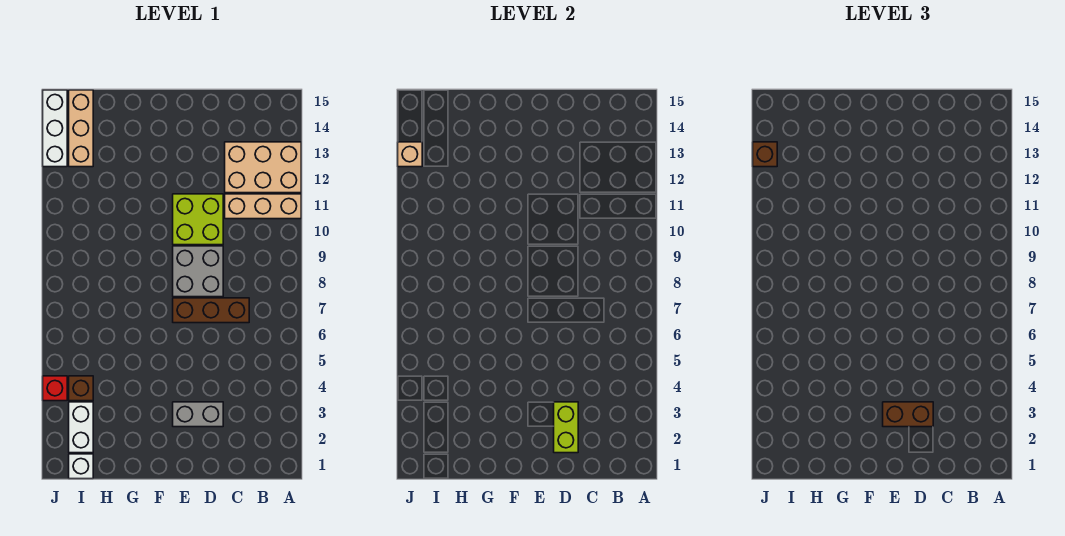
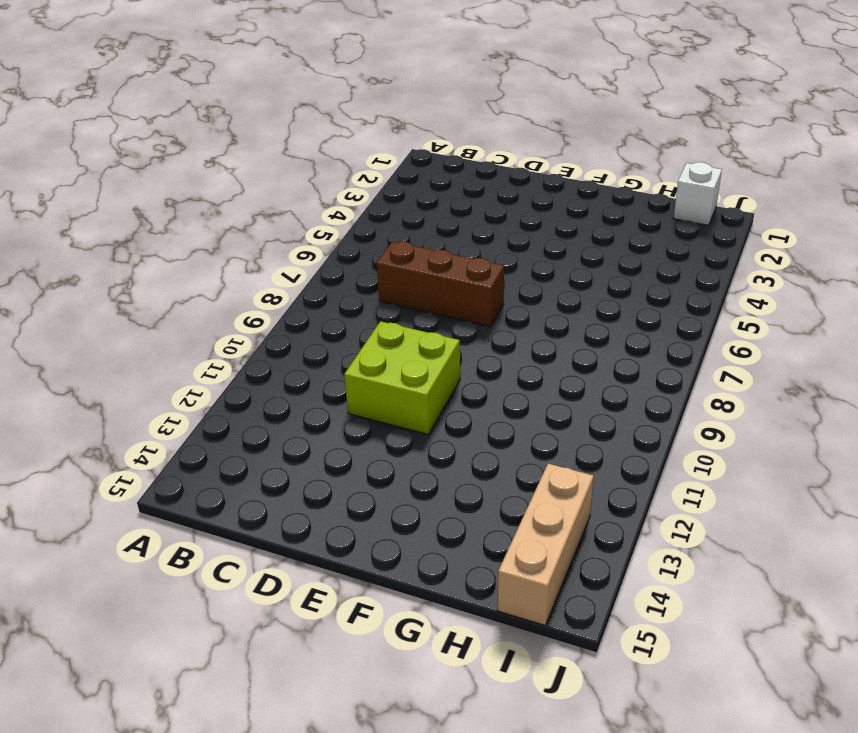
none -> tan 1x3 brick [225,194,301,219]
none -> tan 2x3 brick [225,142,301,193]
none -> grey 1x2 brick [173,402,223,427]

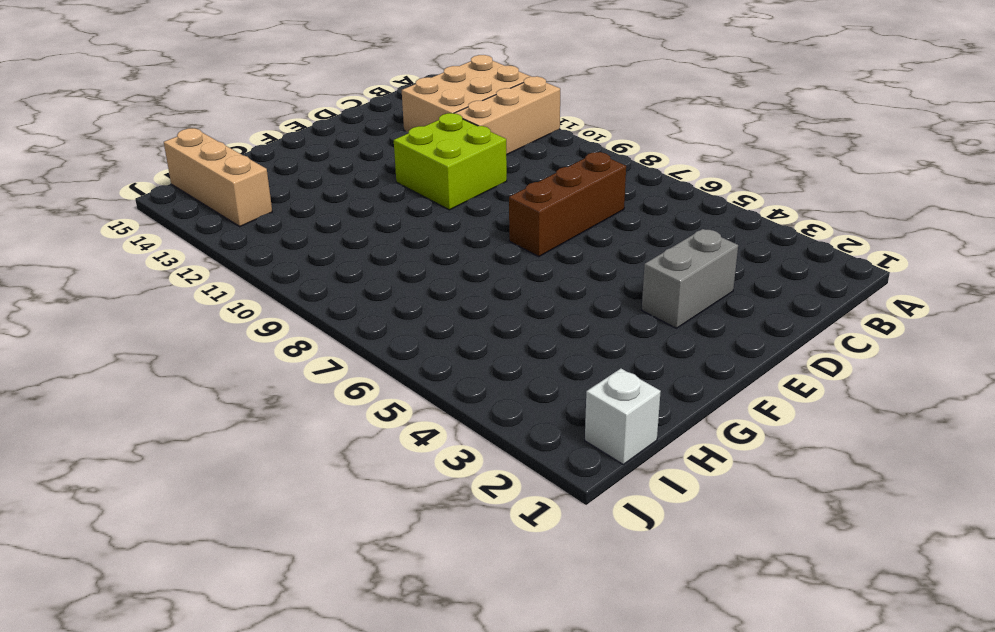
none -> grey 2x2 brick [173,246,223,297]
none -> white 1x2 brick [69,402,93,453]
none -> brown 1x1 brick [69,376,93,401]

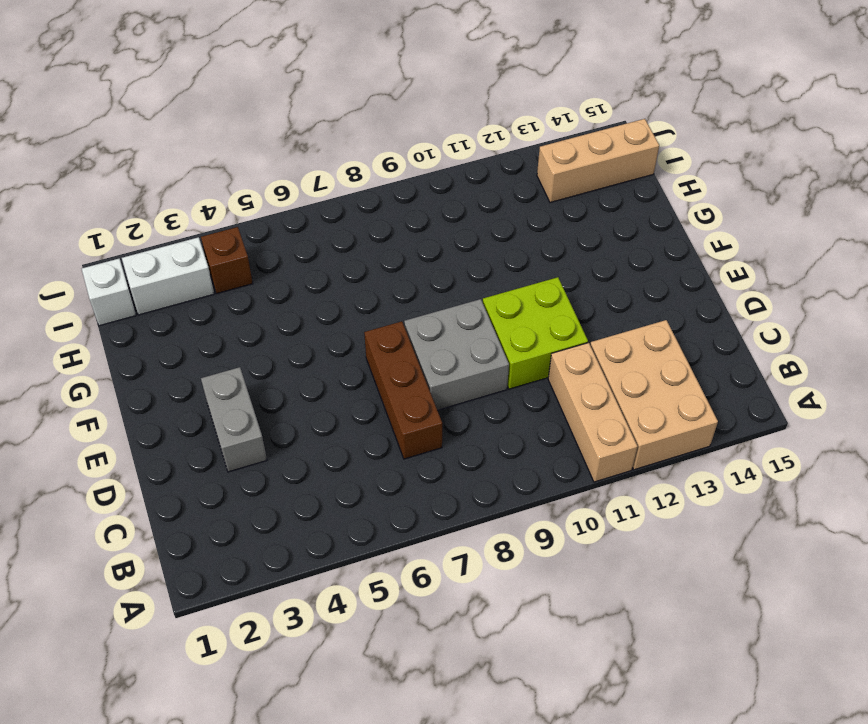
none -> red 1x1 brick [43,376,67,401]
none -> white 1x3 brick [43,90,67,167]
none -> lime 1x2 brick [554,402,578,453]

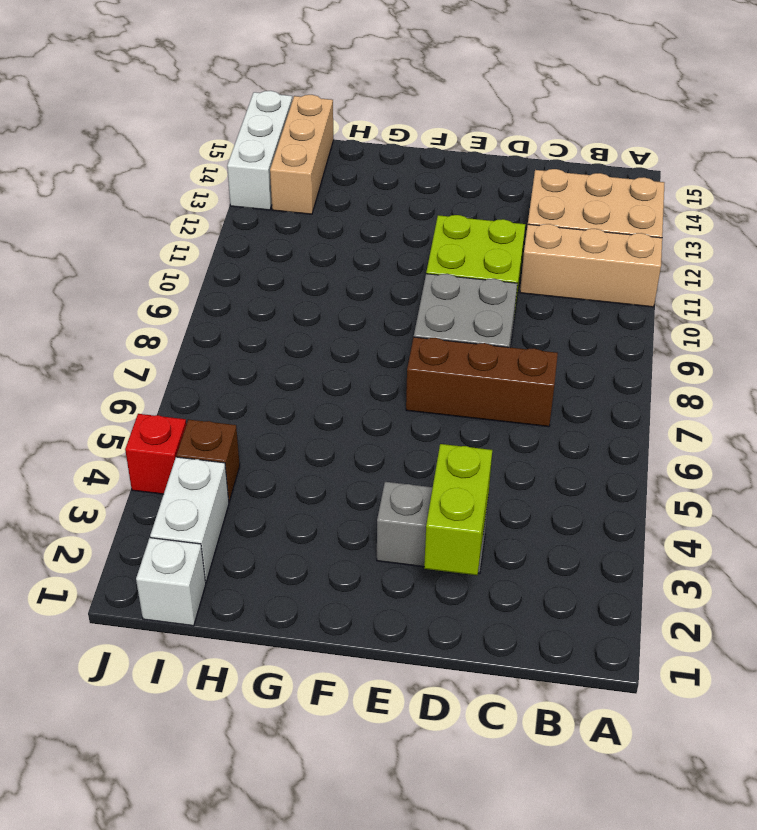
none -> tan 1x1 brick [398,142,422,167]
none -> brown 1x2 brick [883,402,933,427]
none -> brown 1x1 brick [753,142,777,167]

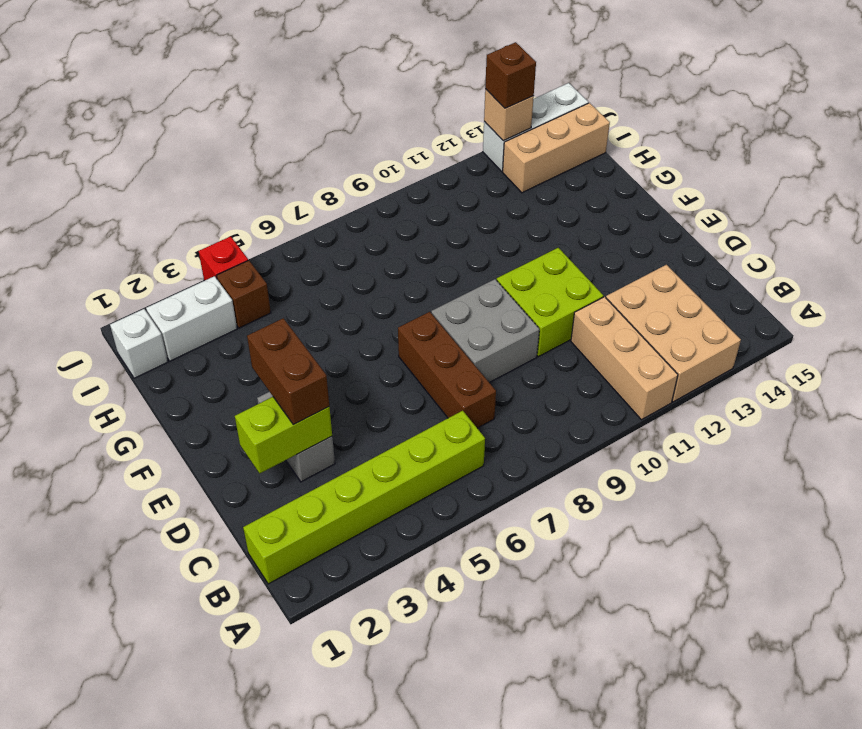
lime 1x6 brick [243,411,485,584] -> none

